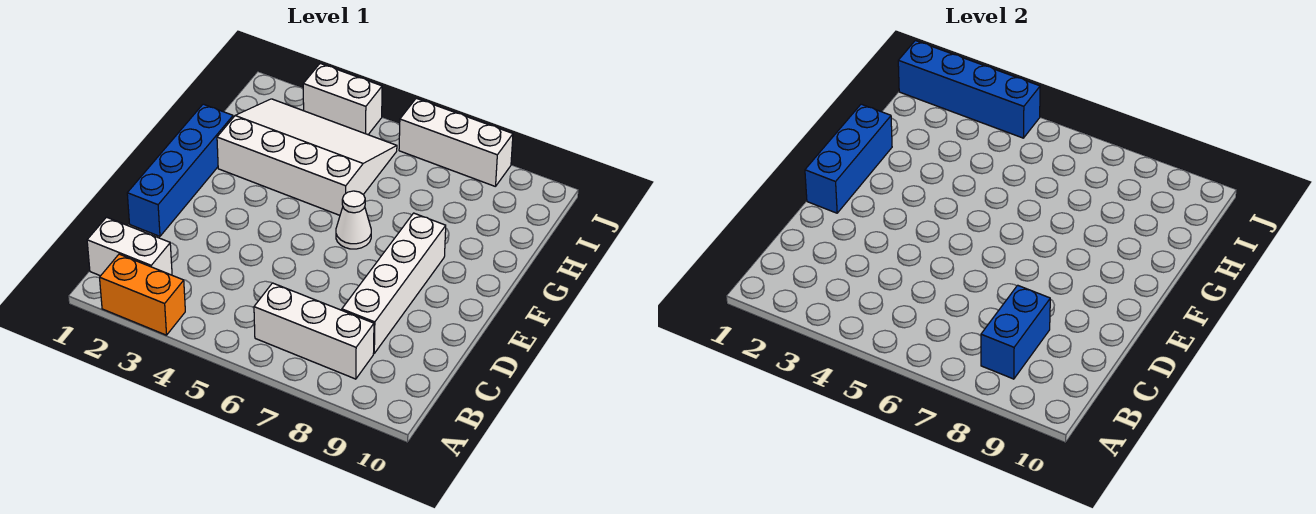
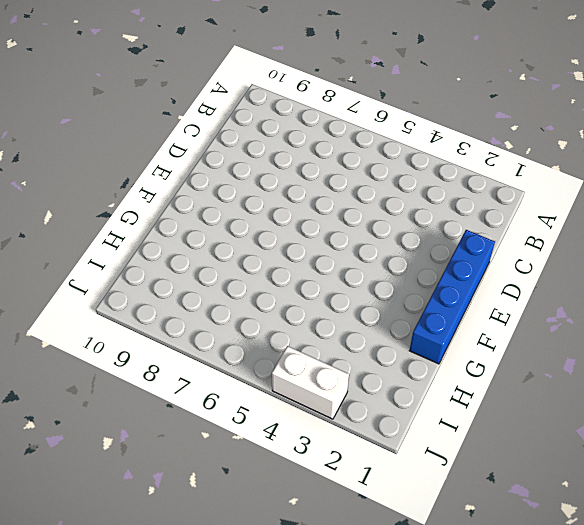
none -> orange 1x2 brick [100,254,185,335]
none -> white 1x2 brick [87,217,172,276]
none -> white 1x3 brick [254,283,374,379]

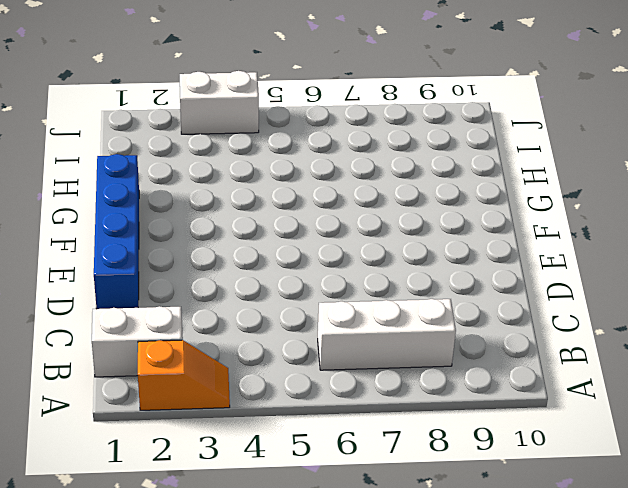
orange 1x2 slope [138,340,230,410] -> orange 1x2 brick [100,254,185,335]
none -> white 1x4 brick [342,213,446,353]
none -> white 1x1 cone [336,191,371,249]
none -> white 3x4 slope [217,99,397,215]

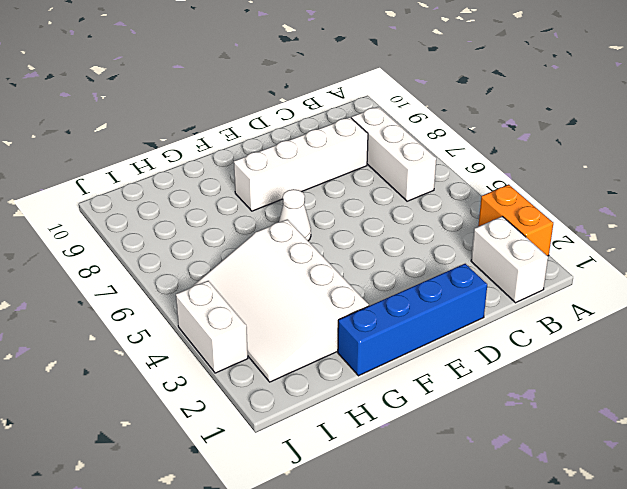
none -> white 1x3 brick [399,98,513,187]
none -> blue 1x2 brick [981,285,1050,379]
none -> blue 1x3 brick [805,104,892,213]

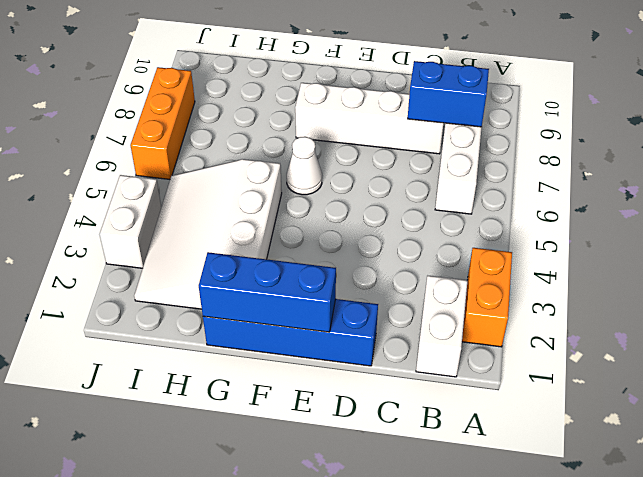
orange 1x3 brick [130,67,195,179] -> white 1x3 brick [399,98,513,187]
none -> blue 1x4 brick [898,41,1040,138]

